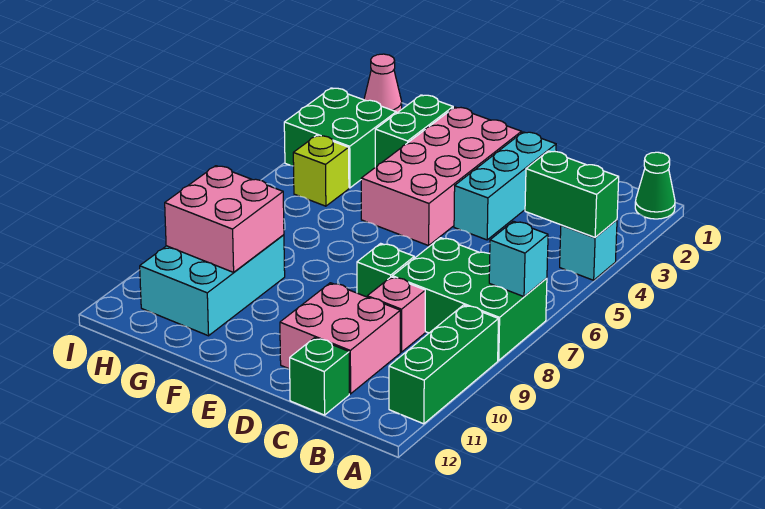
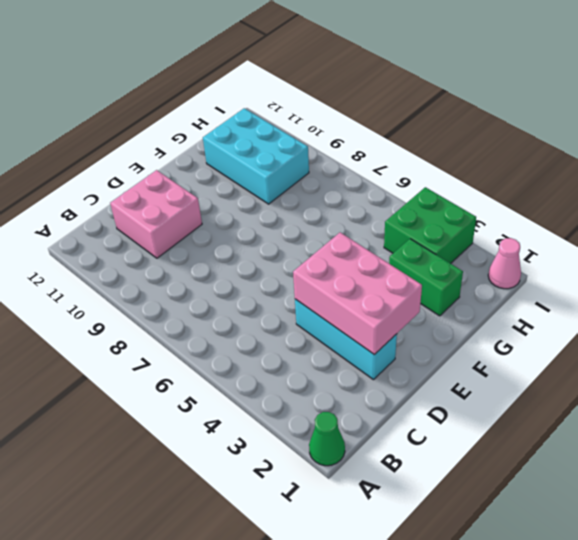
pink 2x3 brick [293,232,422,355] -> none
none -> cyan 1x1 brick [560,220,617,280]
none -> green 2x3 brick [392,238,547,361]
none -> green 1x3 brick [389,305,498,424]

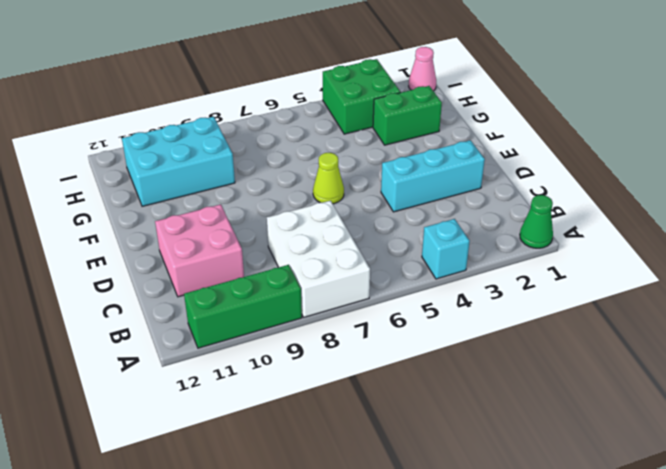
white 2x3 brick [267,201,370,317] -> green 2x3 brick [392,238,547,361]
lime 1x1 cone [313,153,344,204] -> none
none -> pink 1x1 brick [367,277,425,352]
none -> green 1x1 brick [290,338,349,415]
none -> green 1x1 brick [357,243,414,297]

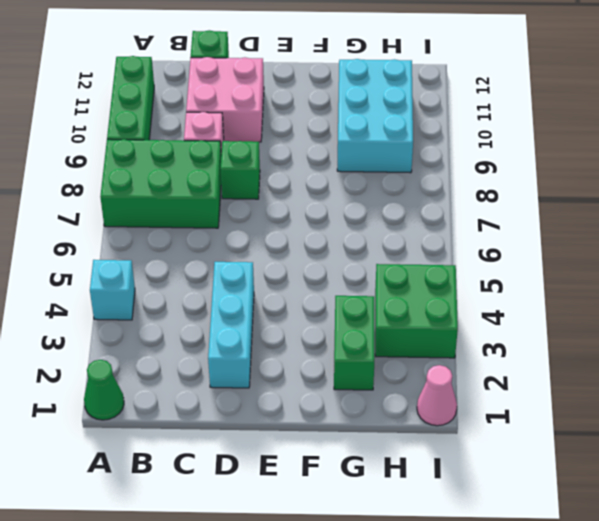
none -> pink 2x4 brick [361,107,522,246]
none -> lime 1x1 brick [293,135,349,206]
none -> green 1x2 brick [525,151,619,237]

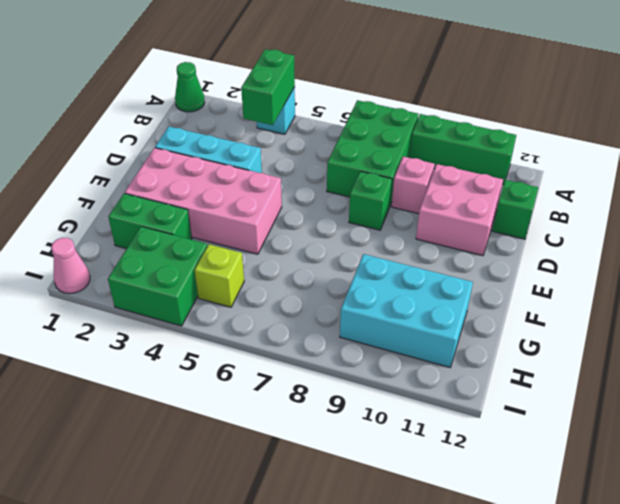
none -> cyan 1x1 brick [489,221,548,297]
none -> pink 2x2 brick [165,166,284,272]

